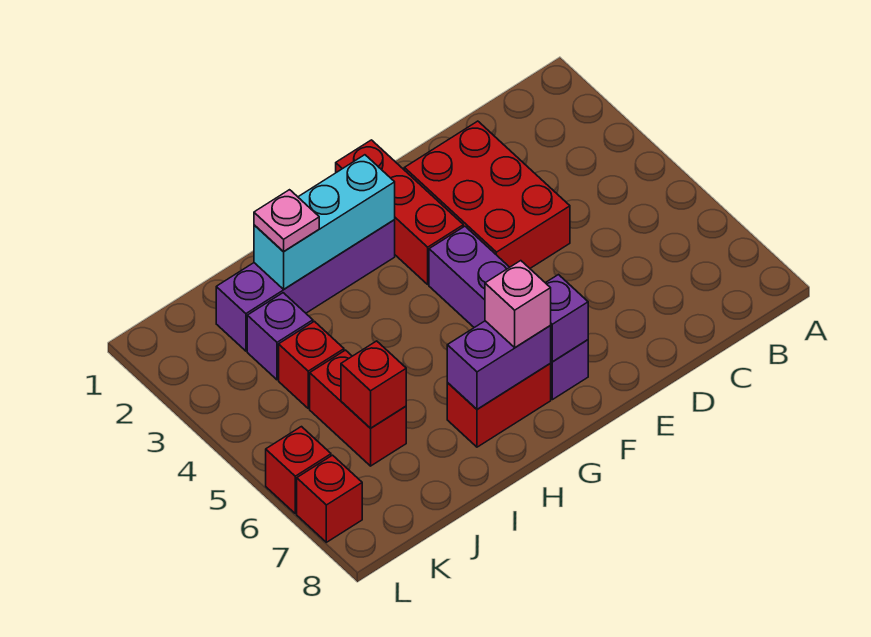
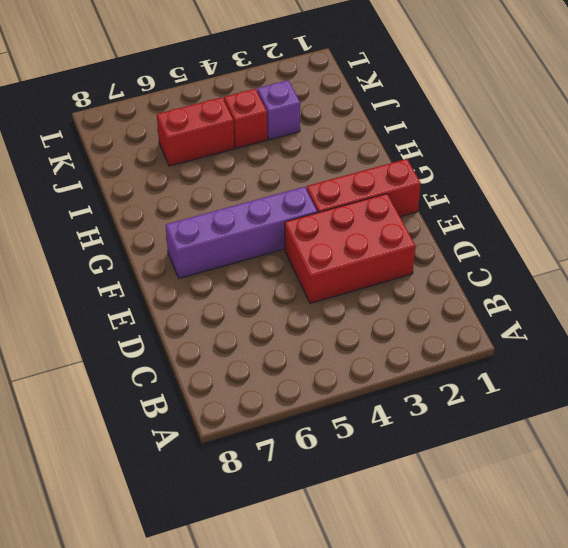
none -> purple 1x4 brick [216,220,395,351]
none -> red 1x2 brick [447,364,551,447]
none -> red 1x1 brick [266,427,331,514]

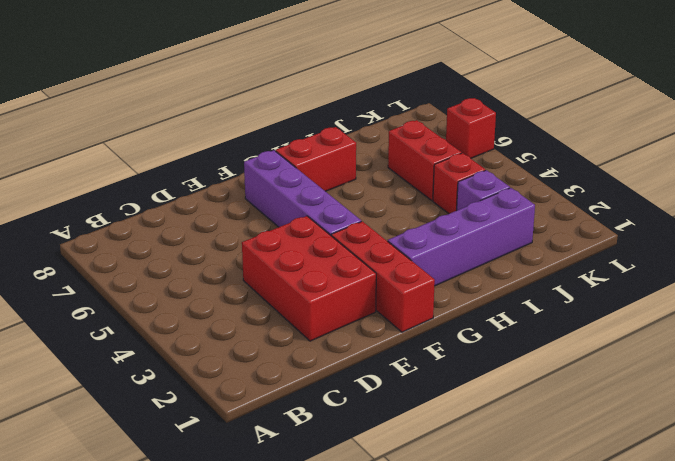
none -> red 1x1 brick [297,455,362,542]
none -> purple 1x1 brick [546,275,588,362]
none -> cyan 1x3 brick [254,155,395,289]

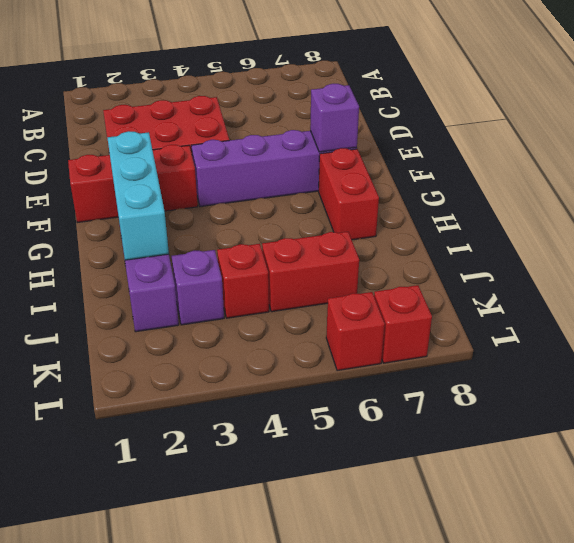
none -> purple 1x2 brick [447,321,551,409]
none -> red 1x1 brick [341,341,406,428]
none -> pink 1x1 brick [485,261,551,347]

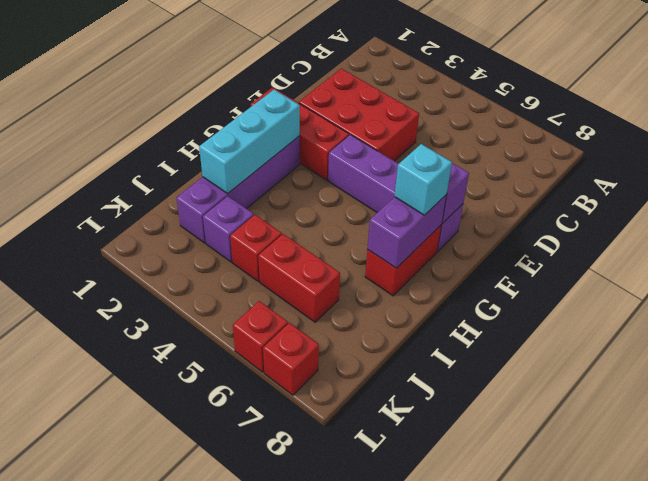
cyan 1x1 brick [395,144,452,215] -> pink 1x1 brick [485,261,551,347]
none -> red 1x1 brick [341,341,406,428]
none -> pink 1x1 plate [254,190,319,252]

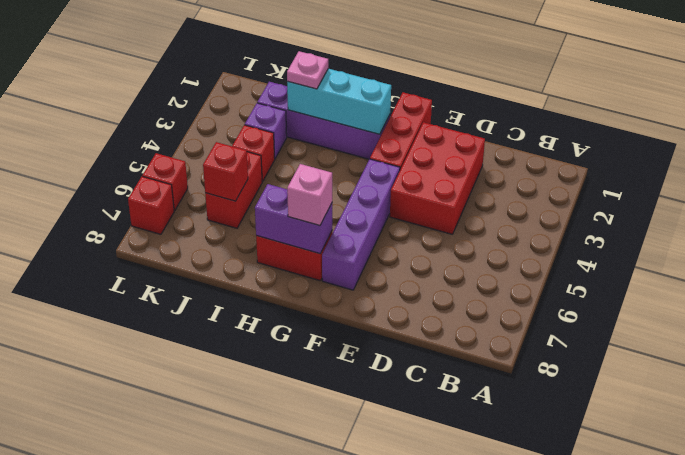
none -> purple 1x1 brick [546,275,588,362]

